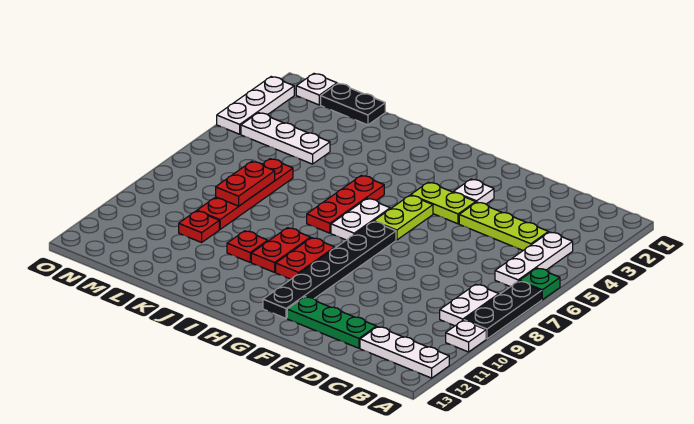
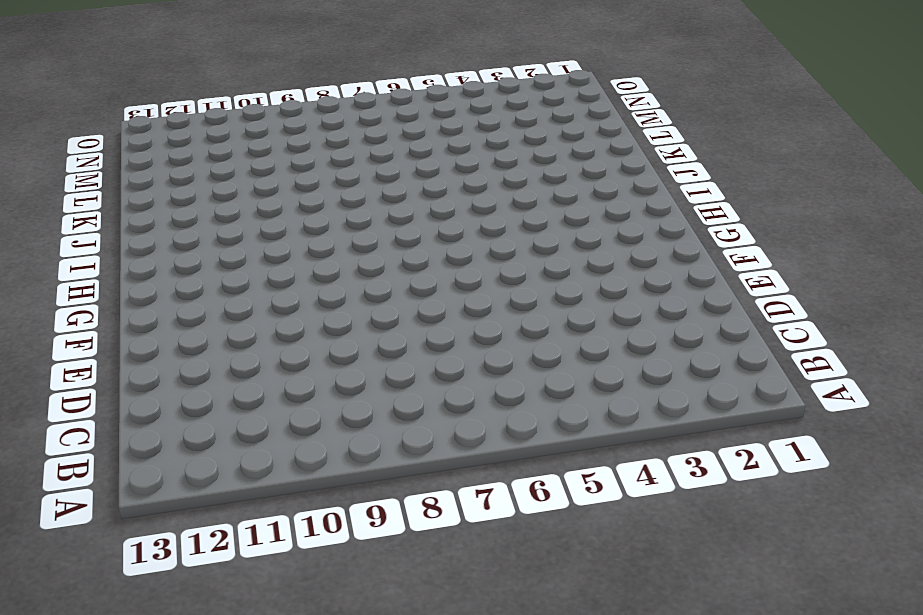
none -> green 1x1 plate [520,268,560,300]
none -> black 1x3 plate [464,281,542,339]
none -> white 1x1 plate [446,320,486,352]

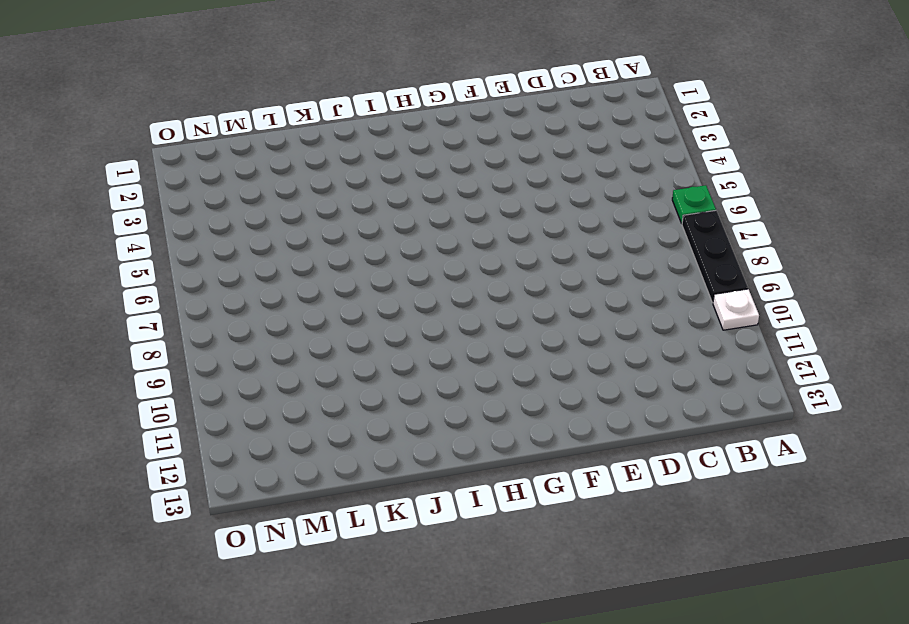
none -> white 1x3 plate [360,327,449,378]
none -> white 1x3 plate [495,232,573,287]
none -> white 1x2 plate [440,284,499,326]

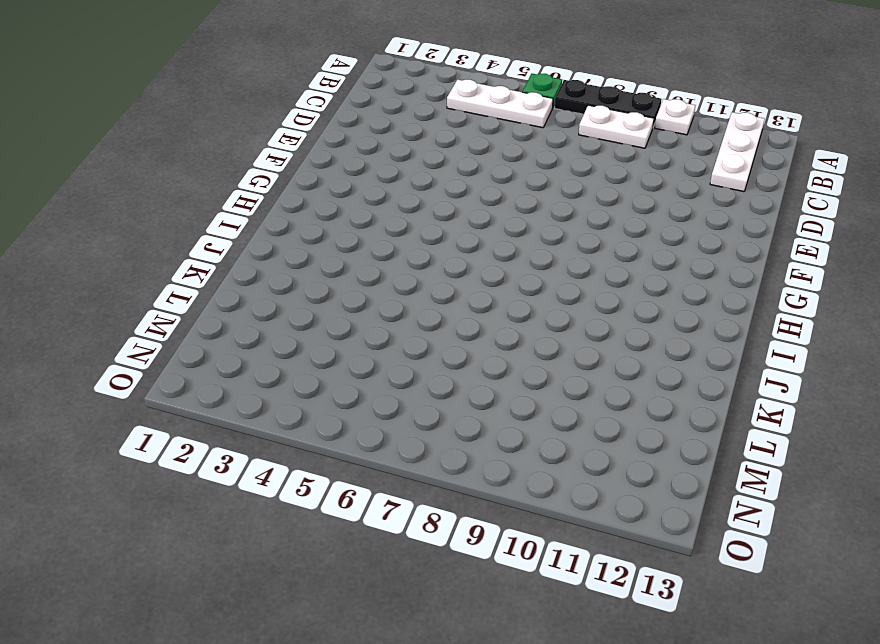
none -> lime 1x3 plate [459,202,548,250]
none -> green 1x3 plate [287,297,376,348]
none -> white 1x1 plate [454,179,494,204]

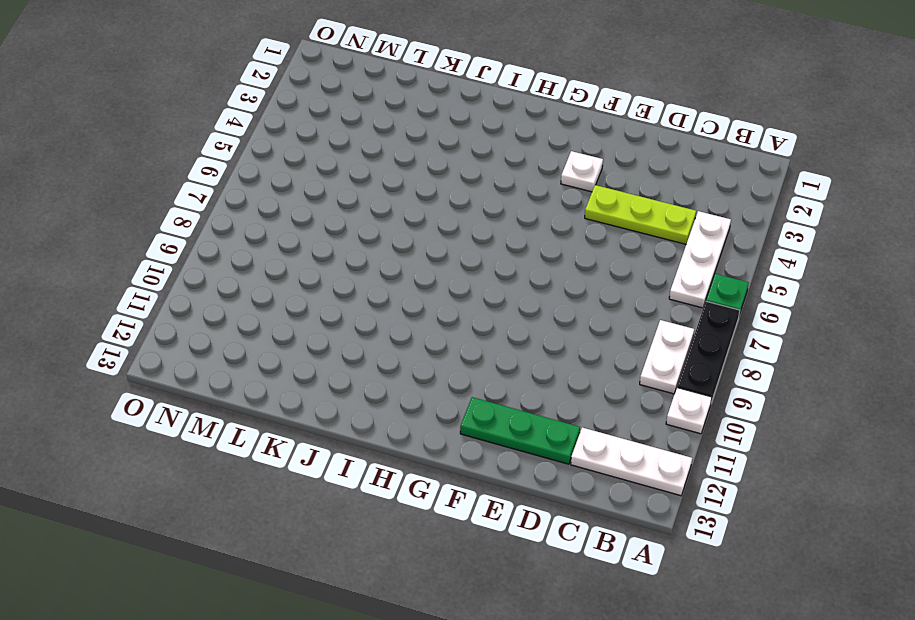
none -> lime 1x2 plate [411,182,476,224]
none -> lime 1x2 plate [374,195,433,240]
none -> black 1x6 plate [263,221,396,318]

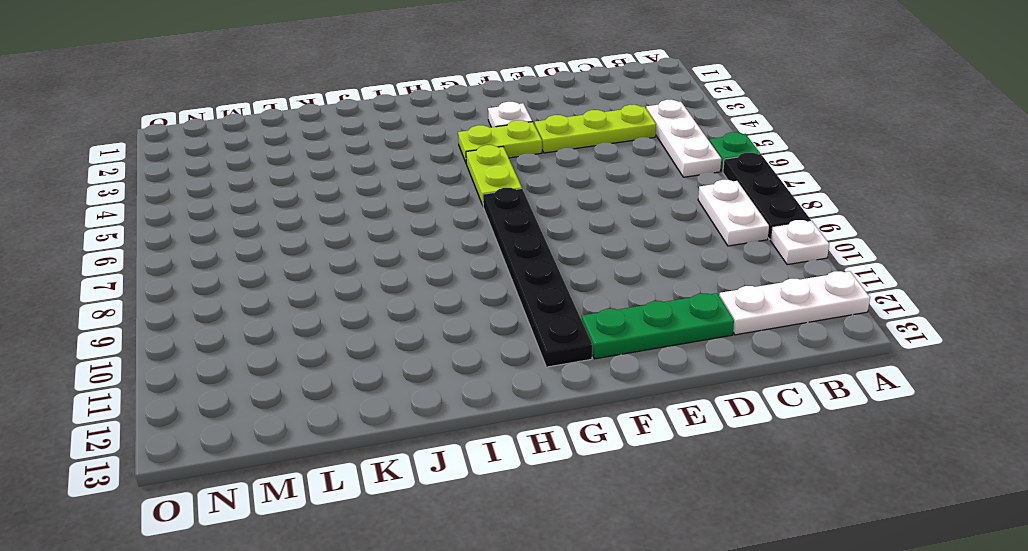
none -> white 1x2 plate [331,198,390,240]
none -> red 1x2 plate [276,238,335,279]
none -> red 1x3 plate [307,175,384,233]

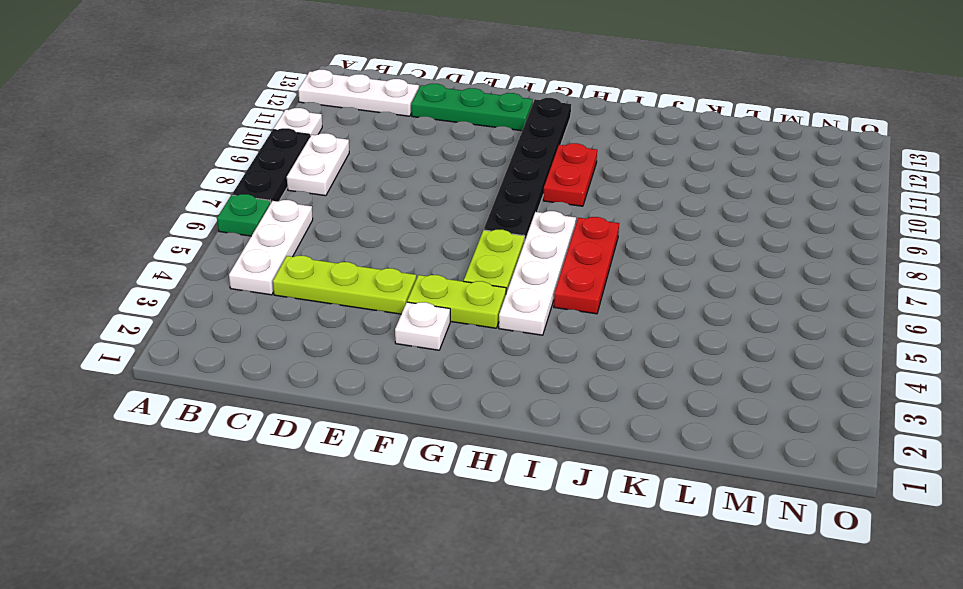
white 1x4 plate [499,211,576,335] -> white 1x2 plate [331,198,390,240]
none -> red 1x2 plate [251,228,311,272]
none -> red 1x1 plate [227,231,268,262]
none -> black 1x2 plate [321,83,385,125]

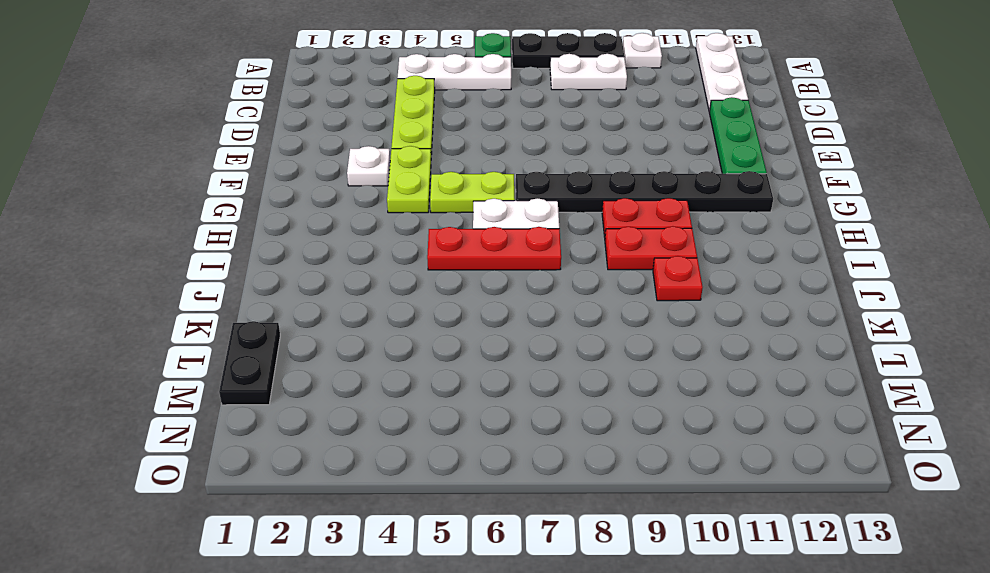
none -> white 1x3 plate [241,113,330,164]
none -> red 1x4 plate [197,159,293,229]
none -> red 1x1 plate [179,211,219,242]

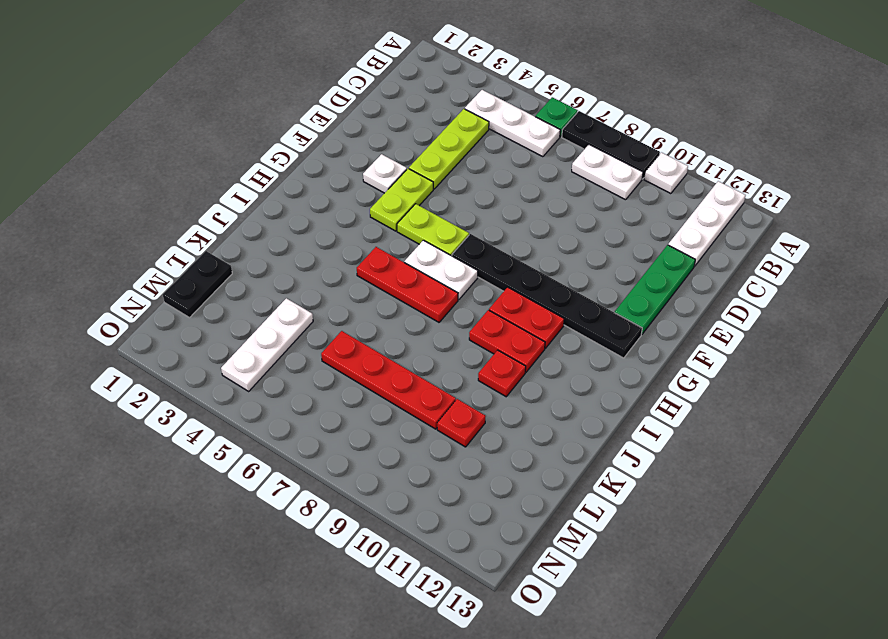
none -> white 1x1 plate [296,74,337,105]
none -> white 1x3 plate [217,77,294,134]
none -> red 1x2 plate [216,161,275,206]

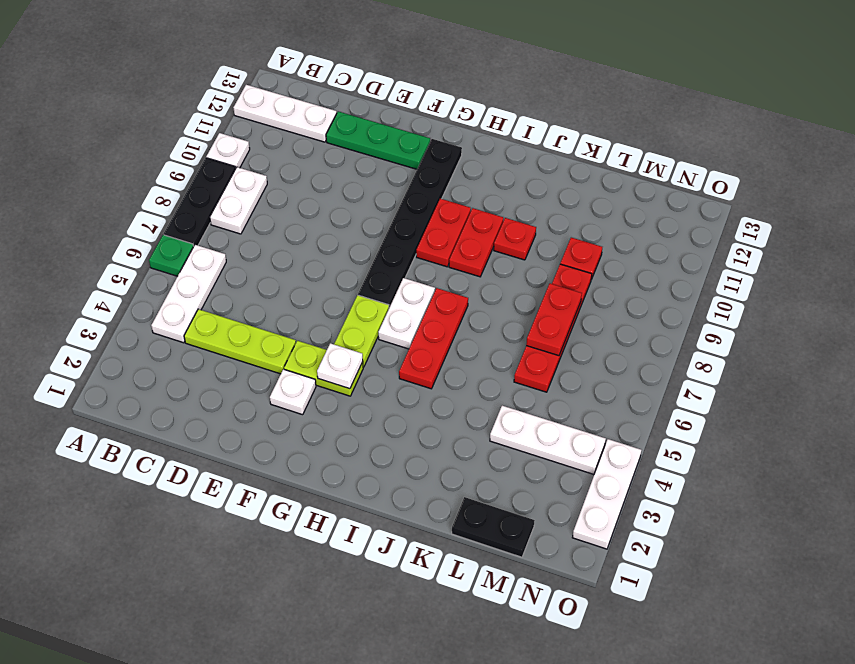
white 1x1 plate [317,343,363,389] -> white 1x1 plate moved to [296,74,337,105]

